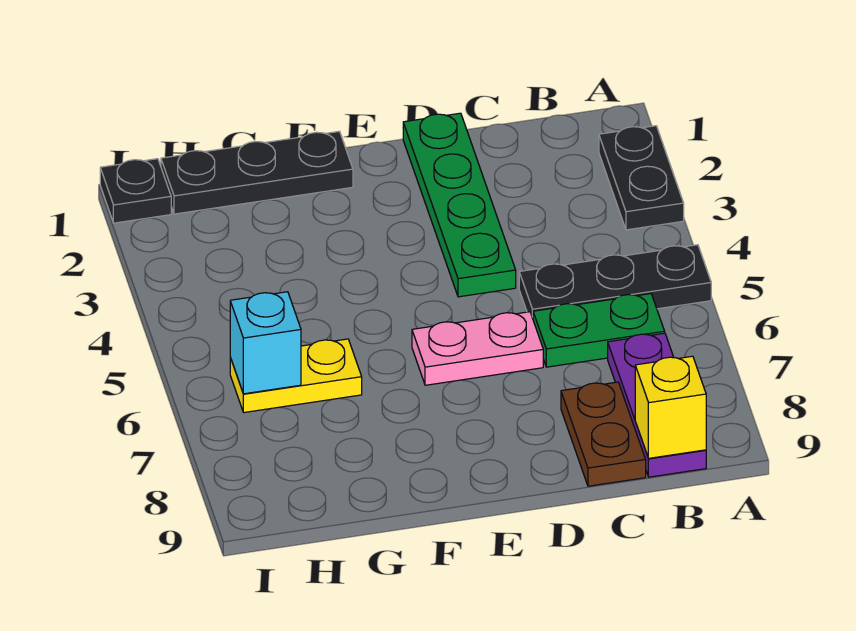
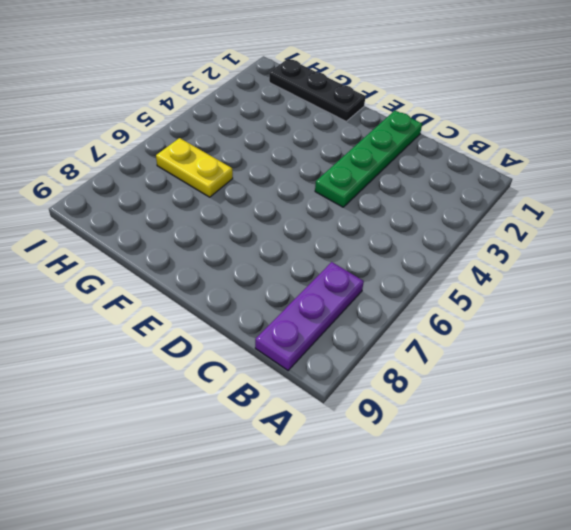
none -> black 1x2 plate [599,126,684,230]
none -> black 1x3 plate [519,245,711,318]
none -> green 1x2 plate [533,294,665,367]

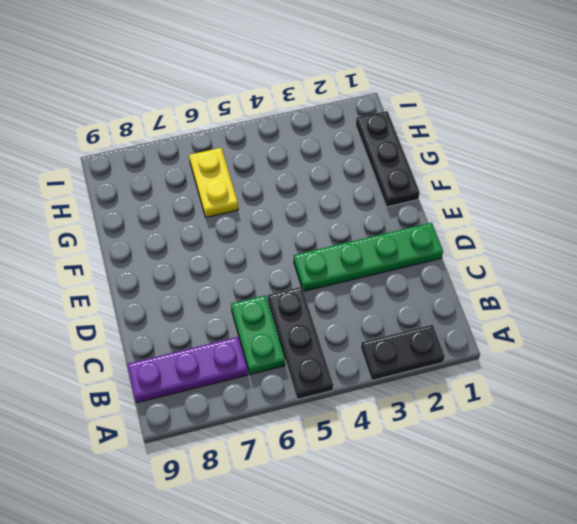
none -> brown 1x2 plate [561,382,646,486]
none -> pink 1x2 plate [412,312,543,385]
none -> black 1x1 plate [100,159,171,223]

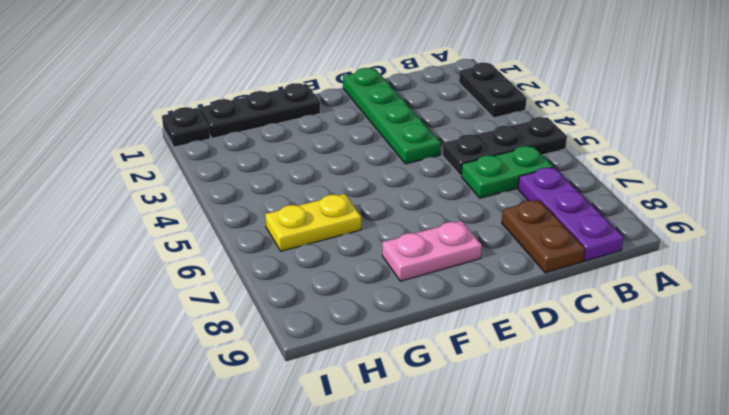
pink 1x2 plate [382,221,482,281] -> pink 1x2 plate moved to [412,312,543,385]
none -> yellow 1x1 brick [635,356,706,458]
none -> cyan 1x1 brick [230,292,301,394]

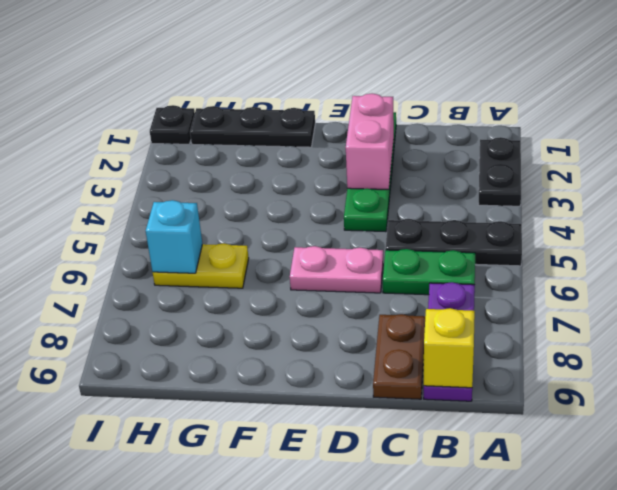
pink 1x2 brick [346,94,394,189] -> none

